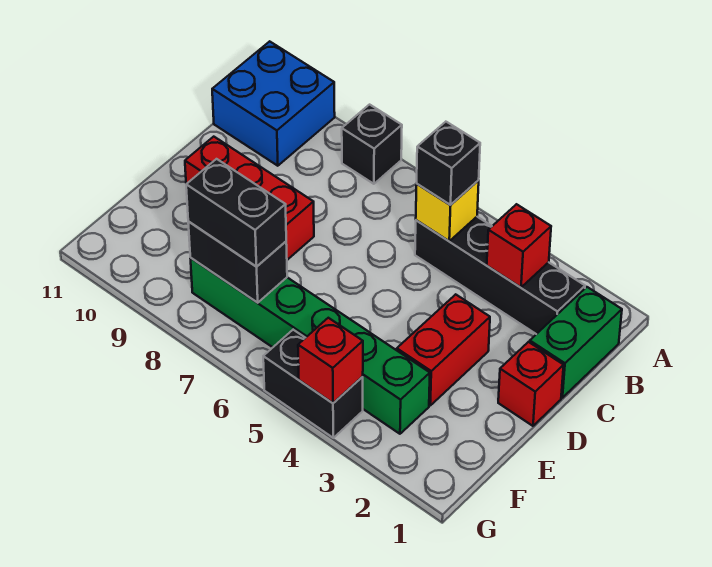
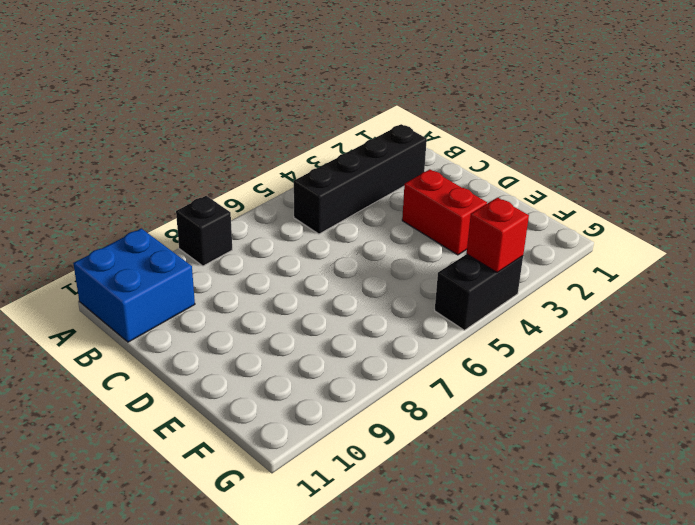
none -> green 1x2 brick [530,287,622,398]
none -> red 1x1 brick [498,342,564,426]
none -> red 1x3 brick [185,137,314,260]

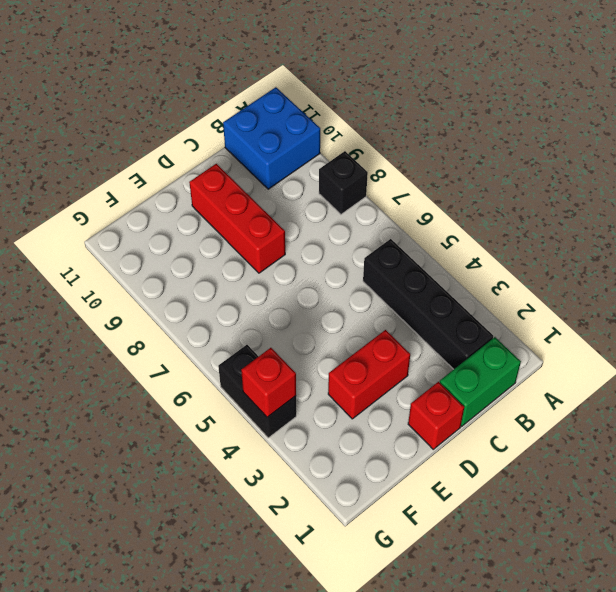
none -> green 1x6 brick [190,258,430,434]
none -> red 1x1 brick [487,204,551,287]
none -> yellow 1x1 brick [416,180,479,241]

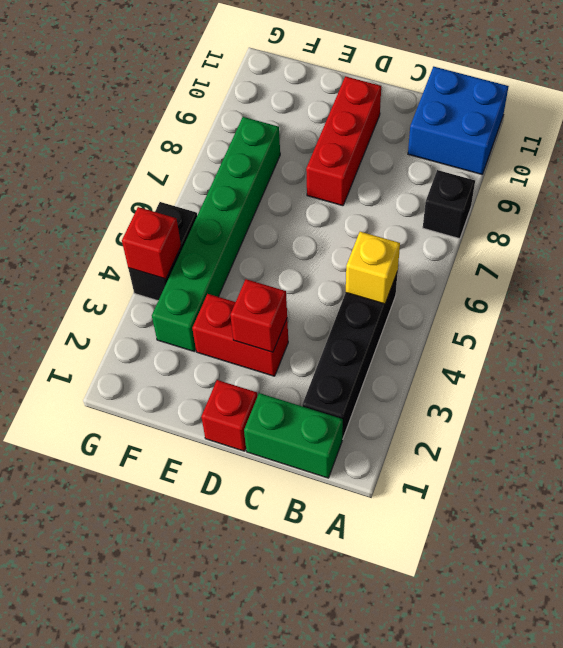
red 1x1 brick [230,279,287,352] -> red 1x1 brick moved to [487,204,551,287]
none -> black 1x2 brick [188,222,287,303]
none -> black 1x1 brick [417,122,480,205]
none -> black 1x2 brick [186,159,286,267]

